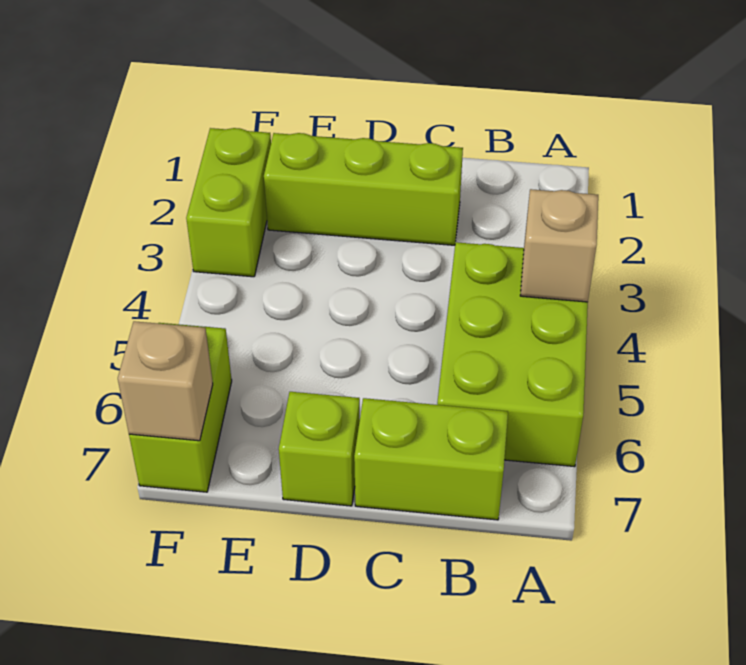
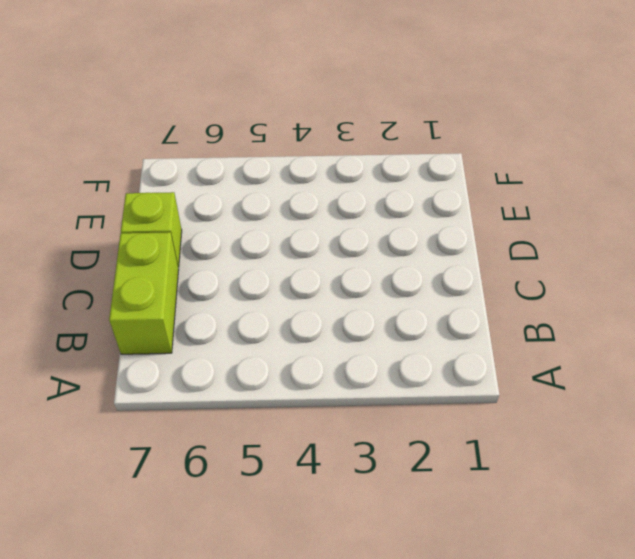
none -> lime 2x3 brick [437,242,588,467]
none -> lime 1x3 brick [264,133,463,245]

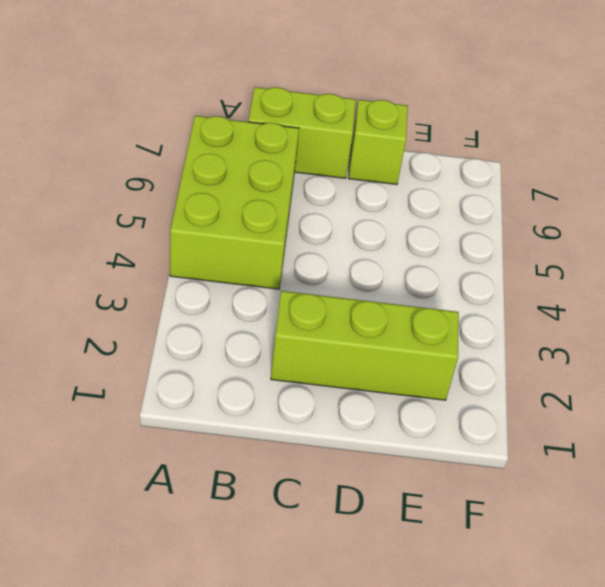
none -> lime 1x2 brick [186,128,271,277]
none -> lime 1x2 brick [129,323,232,492]

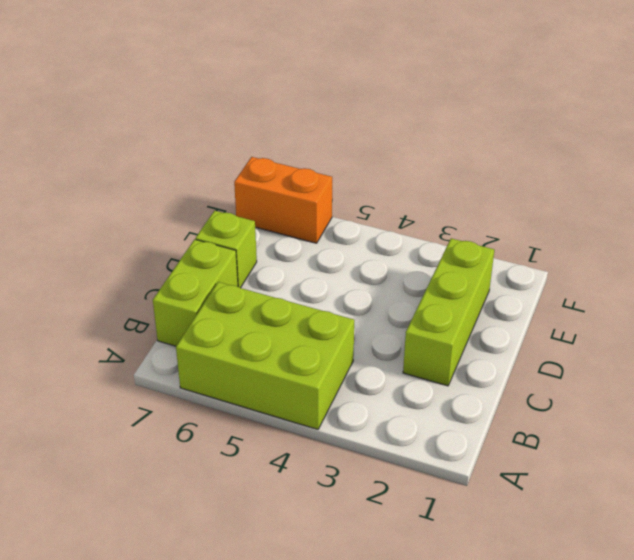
orange 1x2 brick [234,157,332,243] -> lime 1x2 brick [129,323,232,492]
none -> lime 1x2 brick [186,128,271,277]
none -> tan 1x1 brick [520,189,598,302]

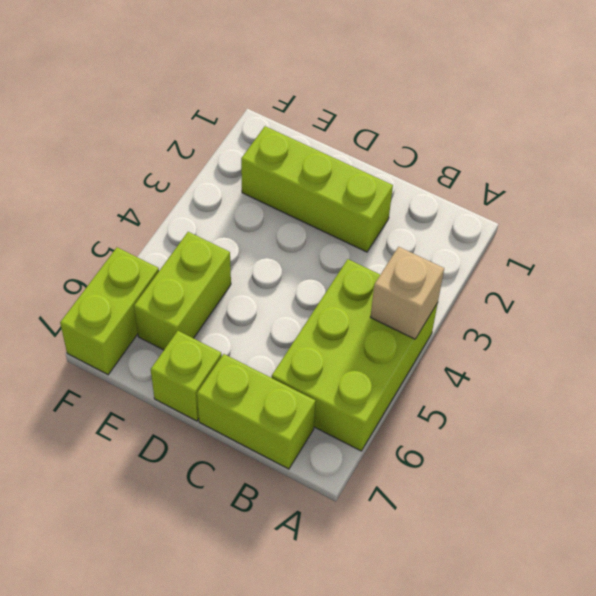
lime 1x2 brick [134,232,231,350] -> lime 1x2 brick moved to [186,128,271,277]
none -> tan 1x1 brick [118,321,213,441]

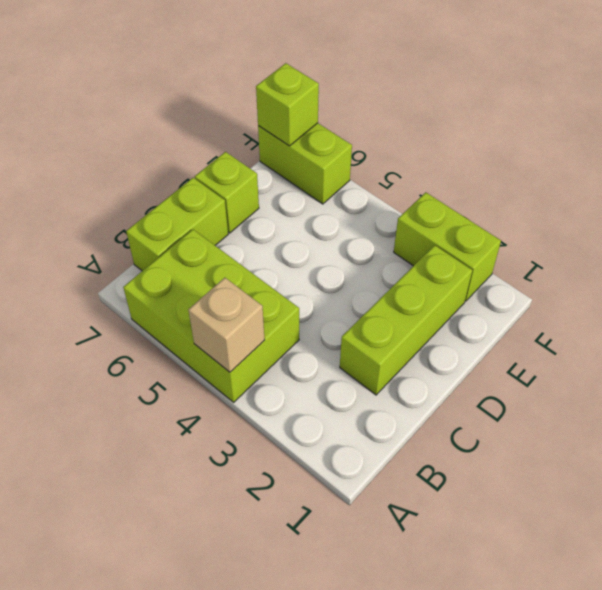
lime 1x1 brick [256,63,319,146] -> tan 1x1 brick [118,321,213,441]

